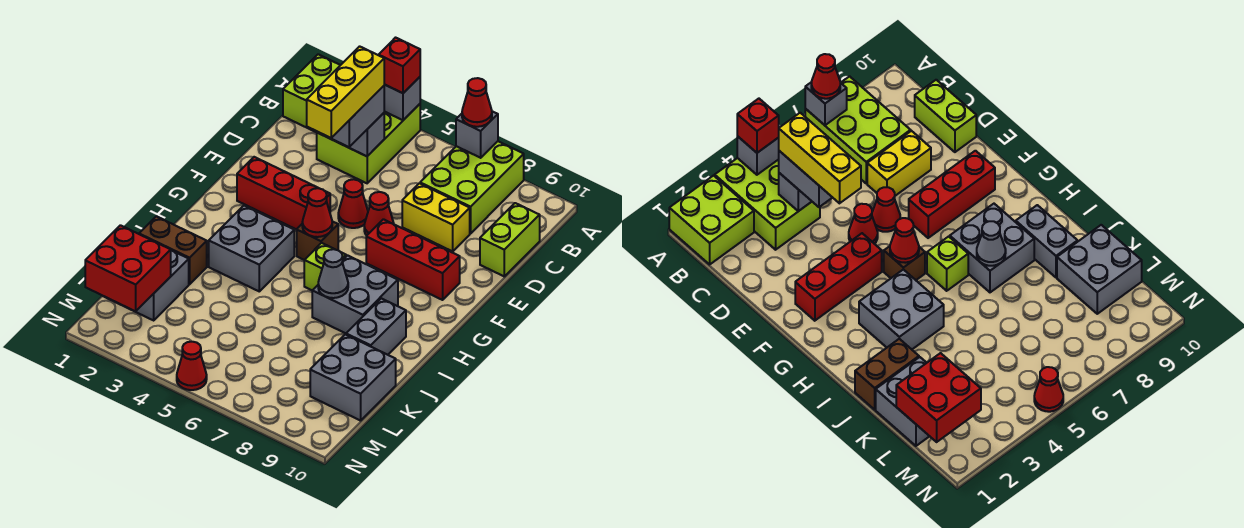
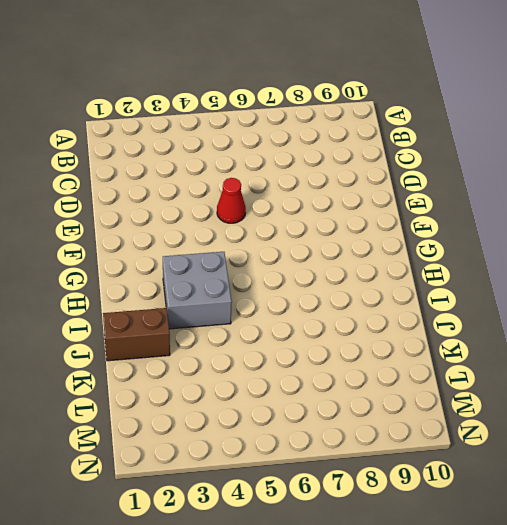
none -> lime 2x2 brick [283,54,340,132]
none -> lime 2x3 brick [317,104,420,183]
none -> lime 2x3 brick [420,141,524,233]

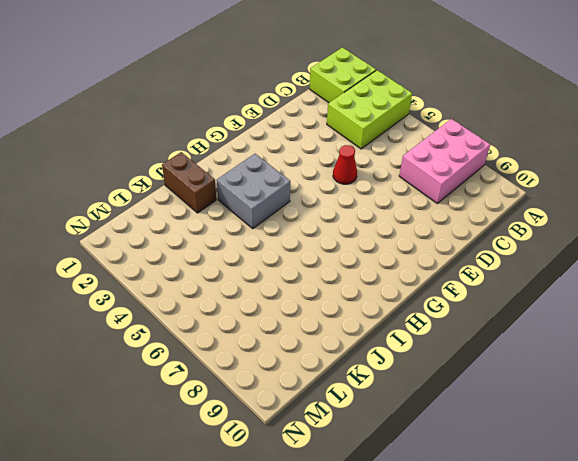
pink 2x3 brick [399,119,490,204] -> lime 2x3 brick [420,141,524,233]
none -> lime 1x2 brick [480,203,540,276]
none -> yellow 1x2 brick [402,183,470,251]
none -> red 1x1 cone [364,192,394,235]

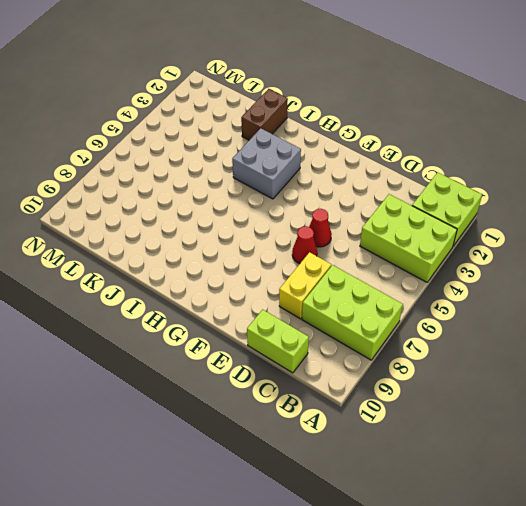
none -> red 1x3 brick [237,157,330,230]
none -> red 1x3 brick [366,219,460,300]
none -> brown 1x1 brick [297,221,338,260]

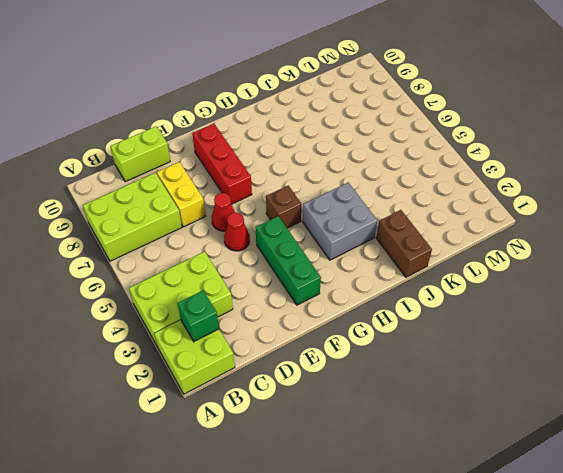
green 1x1 brick [178,291,219,342] -> none
green 1x3 brick [256,216,321,305] -> red 1x3 brick [237,157,330,230]
none -> lime 1x1 brick [304,243,346,290]
none -> grey 2x2 brick [312,255,398,333]
none -> grey 1x2 brick [346,298,406,355]

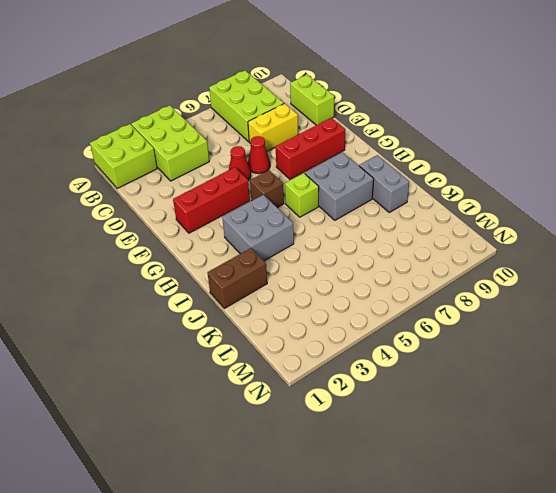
none -> grey 2x2 brick [104,251,189,320]
none -> grey 2x2 brick [310,334,396,421]
none -> red 1x1 cone [177,342,207,390]

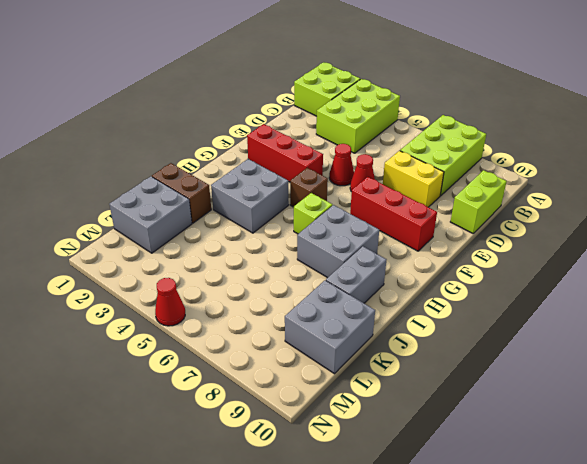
none -> grey 1x1 brick [384,77,420,120]
none -> grey 1x1 brick [456,111,498,158]
none -> grey 1x1 brick [344,113,384,156]

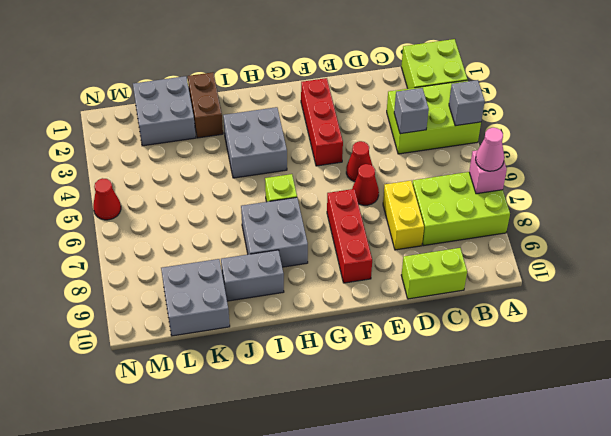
pink 1x1 brick [469,150,507,194] -> grey 1x1 brick [456,111,498,158]
pink 1x1 cone [476,128,504,171] -> red 1x1 cone [462,78,492,127]
none -> brown 1x1 brick [297,221,338,260]
none -> red 1x1 cone [302,188,332,237]
none -> grey 1x1 cone [318,249,348,298]

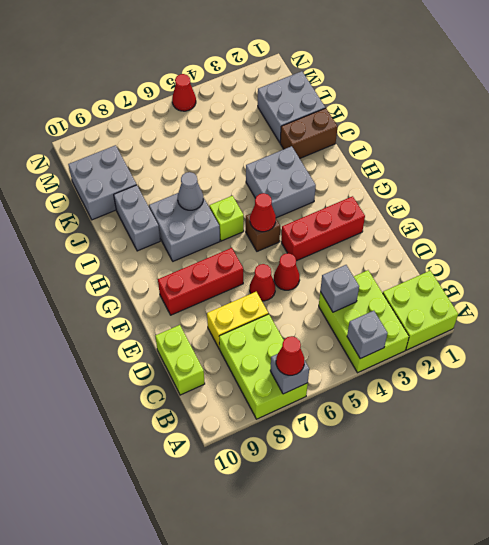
none -> red 2x2 brick [85,225,171,311]
none -> red 1x1 brick [379,38,420,93]
none -> grey 1x2 brick [325,86,384,147]

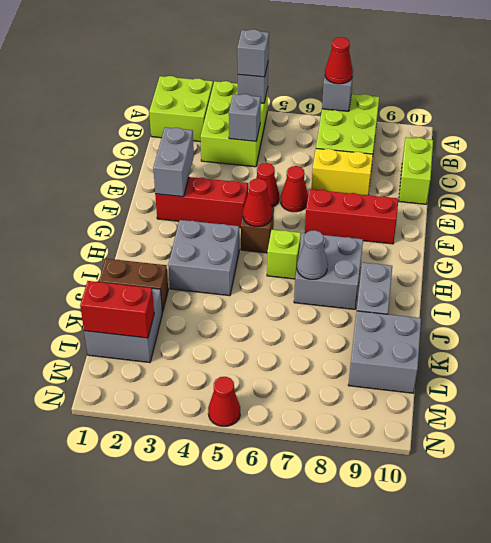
grey 1x1 brick [237,29,269,77] -> red 1x1 brick [379,38,420,93]
grey 1x2 brick [153,127,194,197] -> grey 1x2 brick moved to [325,86,384,147]
red 1x2 brick [80,281,154,338] -> red 2x2 brick [85,225,171,311]
none -> yellow 1x3 brick [307,46,385,138]

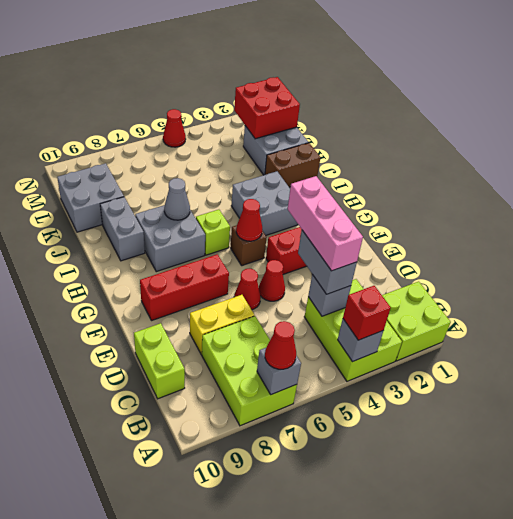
pink 1x3 brick [288,176,363,271] -> yellow 1x3 brick [307,46,385,138]

